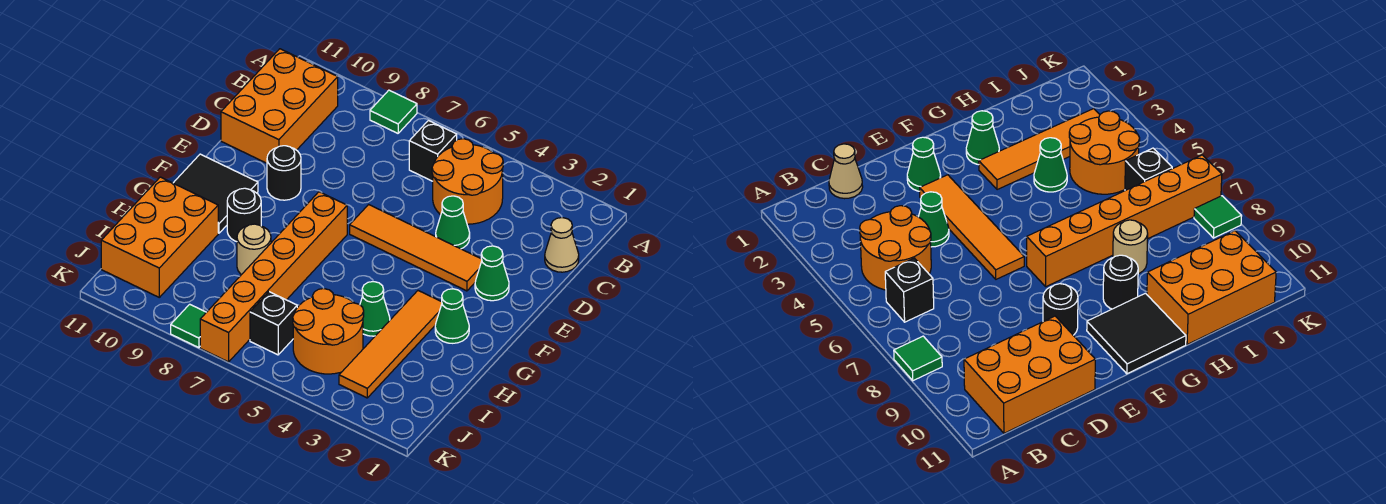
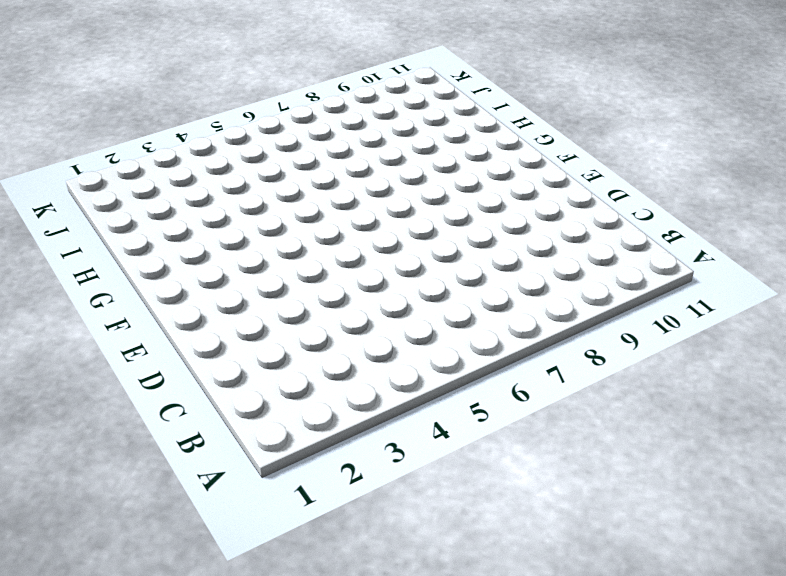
none -> green 1x1 tile [370,90,417,133]
none -> orange 2x2 round brick [432,139,503,224]
none -> black 1x1 brick [409,121,457,181]

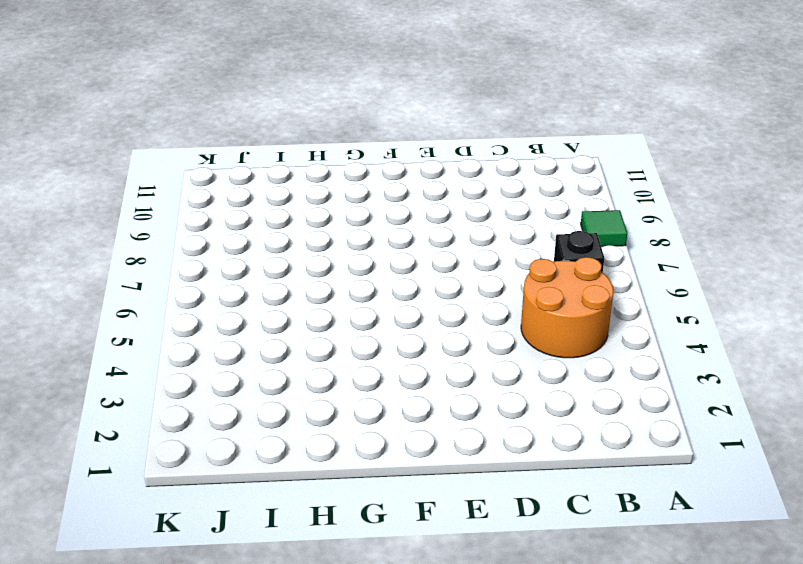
none -> orange 2x3 brick [221,49,338,163]
none -> tan 1x1 cone [545,218,579,272]
none -> green 1x1 cone [436,196,470,249]

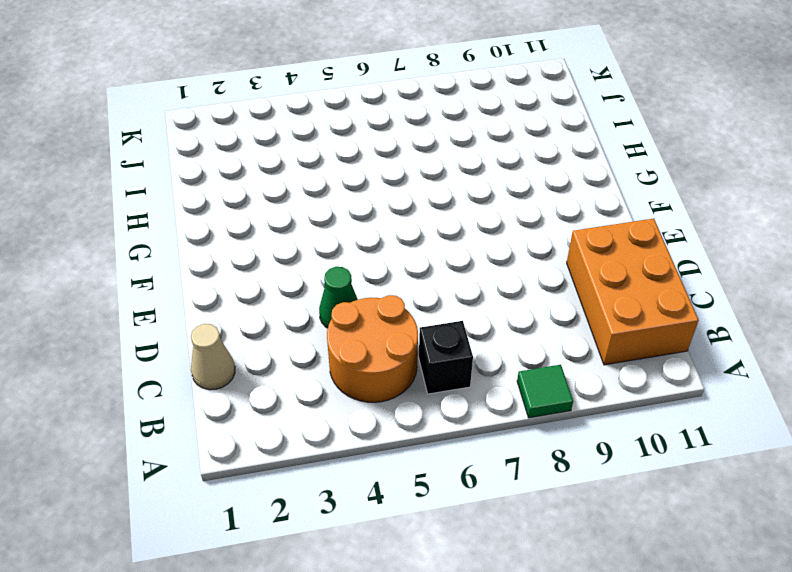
none -> green 1x1 cone [475,246,509,301]
none -> orange 1x4 tile [350,205,482,291]
none -> black 1x1 round brick [267,146,301,200]

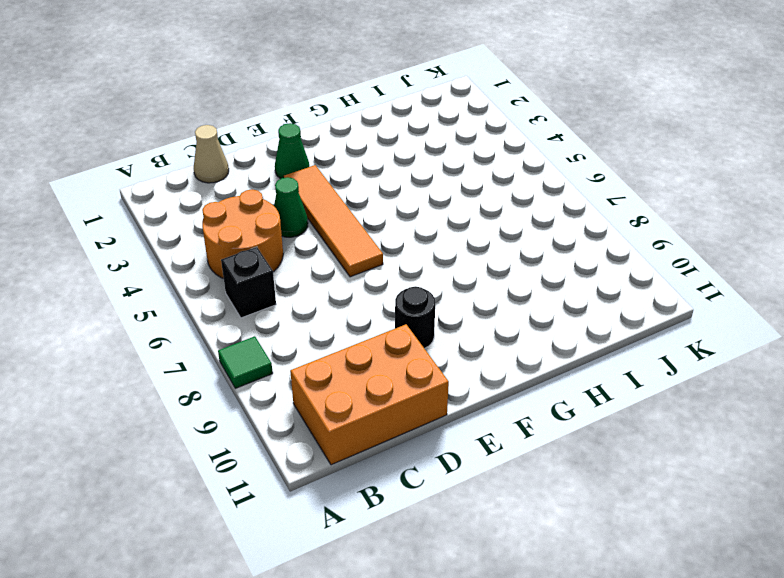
none -> orange 1x6 brick [200,192,347,362]
none -> black 2x2 tile [174,154,258,233]
none -> green 1x1 cone [435,289,469,343]

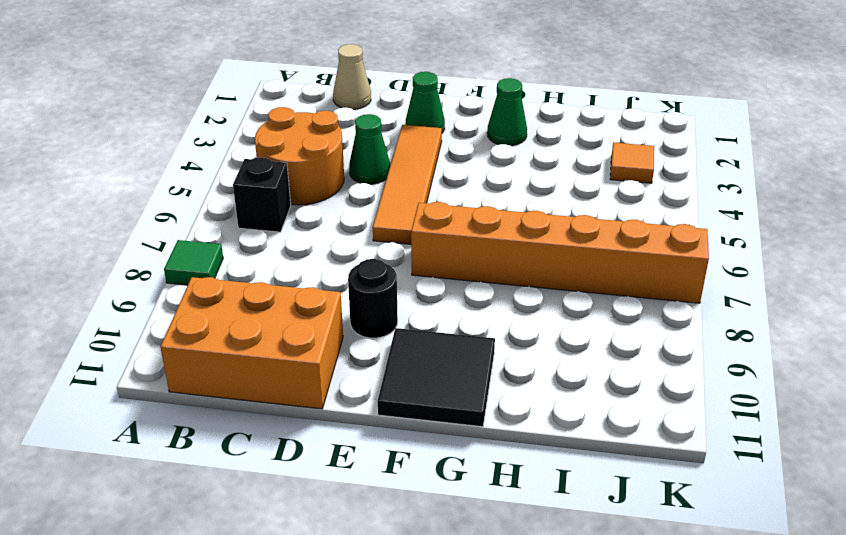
orange 1x1 tile [610,142,654,183] -> orange 1x4 tile [339,291,442,398]
none -> black 1x1 round brick [227,188,261,242]
none -> green 1x1 cone [360,282,390,336]
none -> tan 1x1 round brick [237,224,271,275]

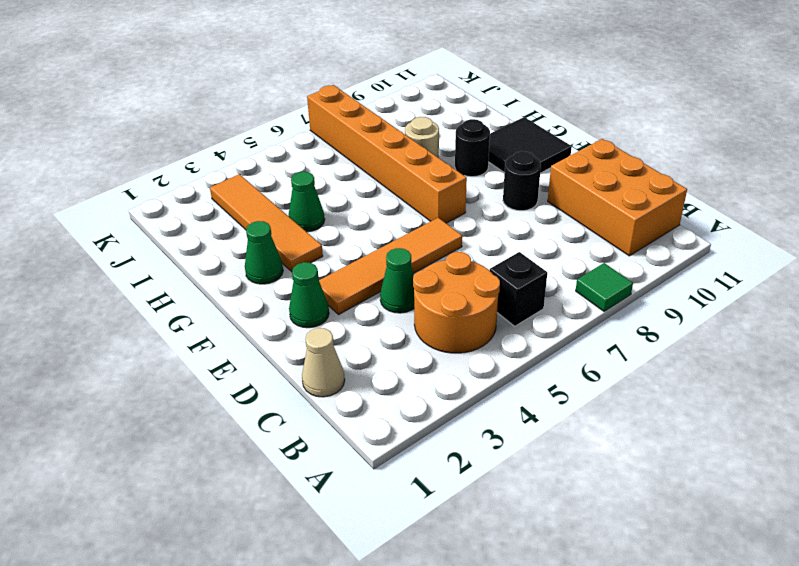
none -> orange 2x3 brick [101,177,218,297]
none -> orange 2x2 round brick [293,289,364,374]
none -> black 1x1 brick [250,292,297,355]

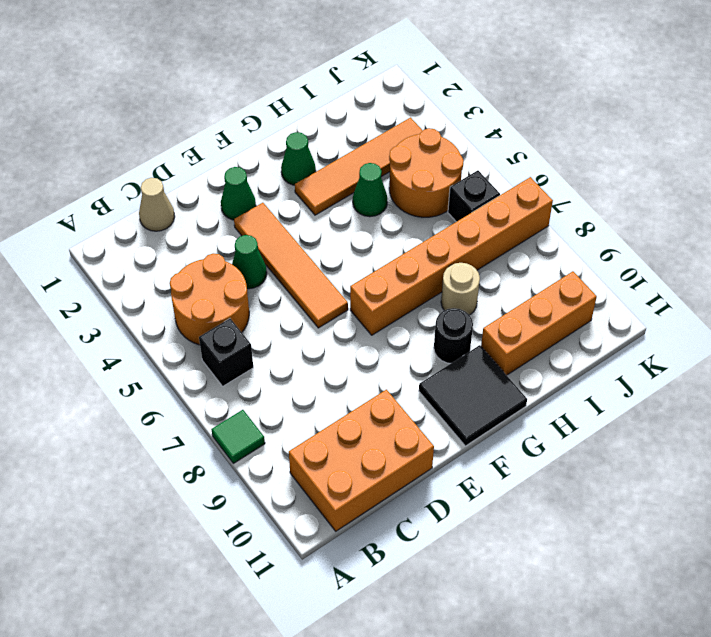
orange 1x3 brick [481,271,597,375] -> orange 2x3 brick [101,177,218,297]
none -> black 1x1 round brick [267,146,301,200]
none -> green 1x1 tile [171,304,206,348]

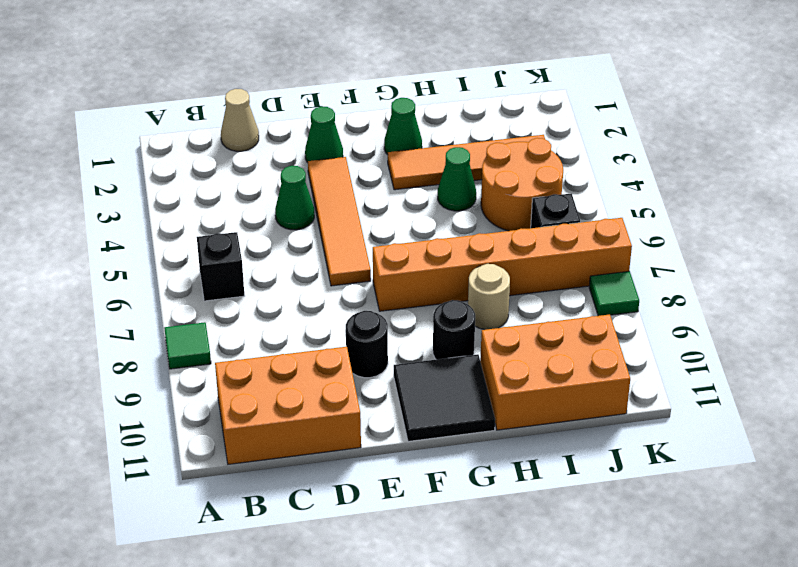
none -> orange 2x2 round brick [432,139,503,224]

